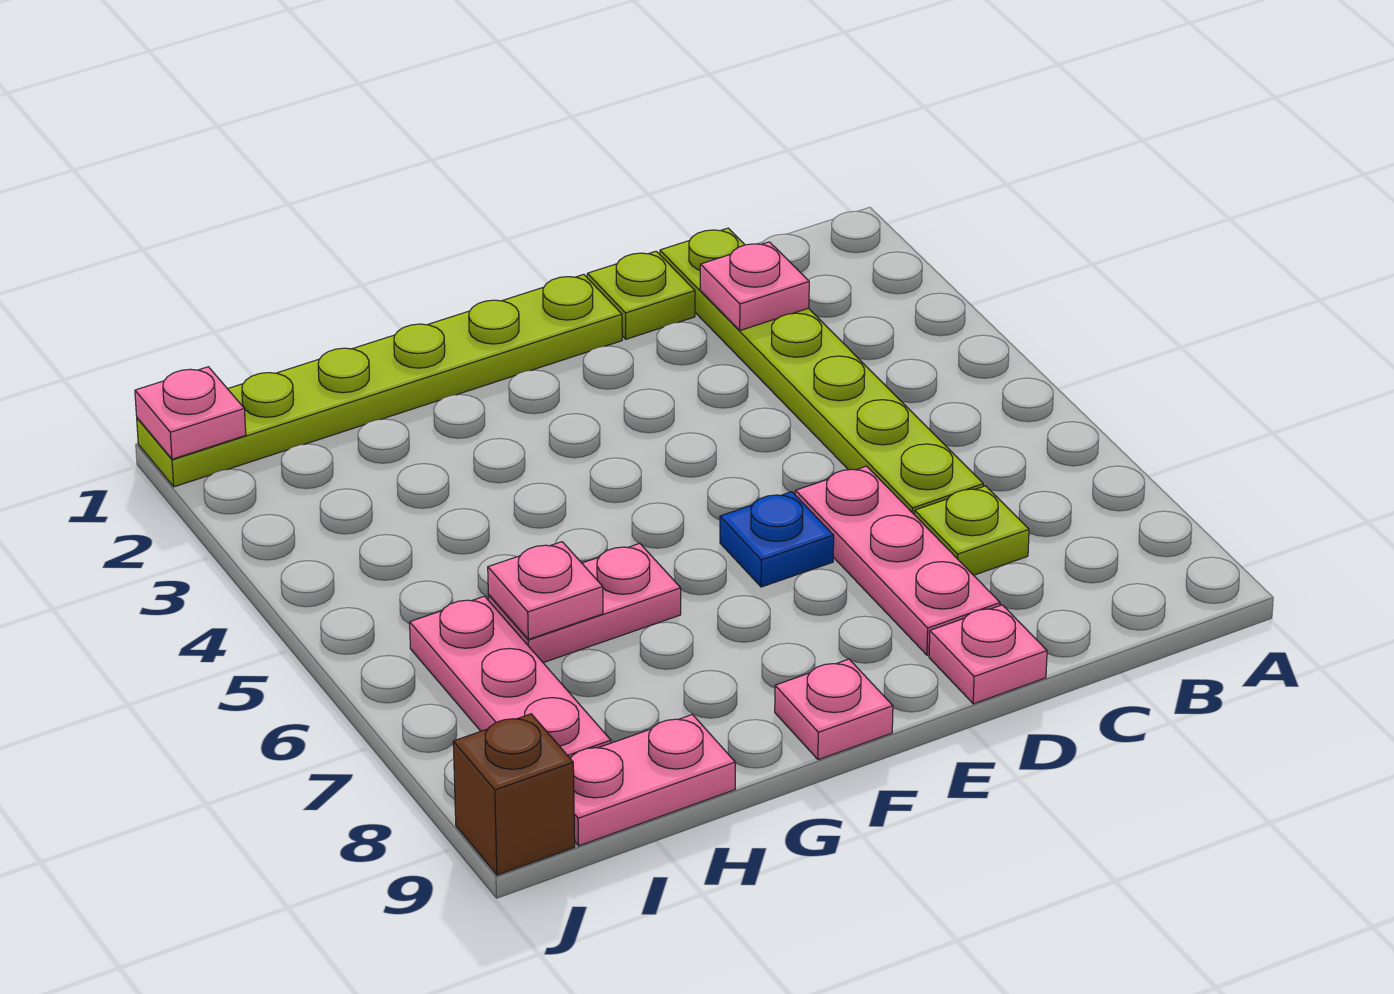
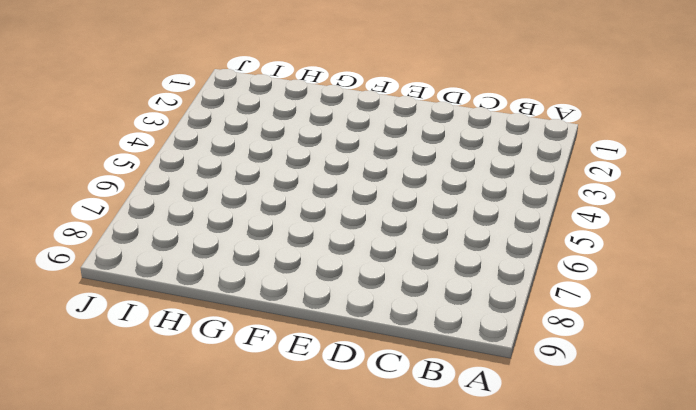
none -> lime 1x6 plate [660,228,983,515]
none -> lime 1x1 plate [915,486,1029,575]
none -> lime 1x1 plate [587,251,695,339]

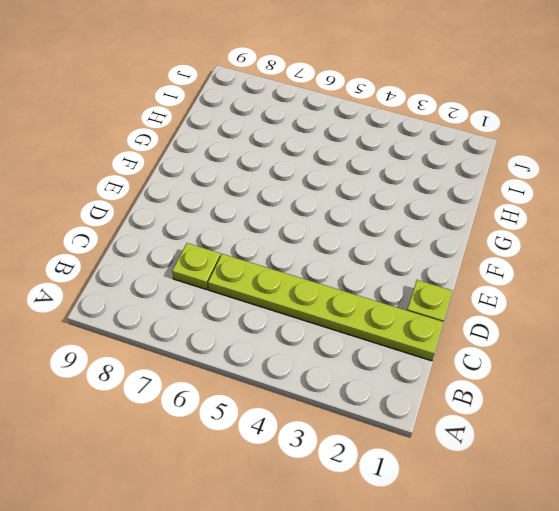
none -> pink 1x3 plate [795,466,1000,655]
none -> pink 1x1 plate [929,605,1047,704]
none -> lime 1x6 plate [137,274,622,487]

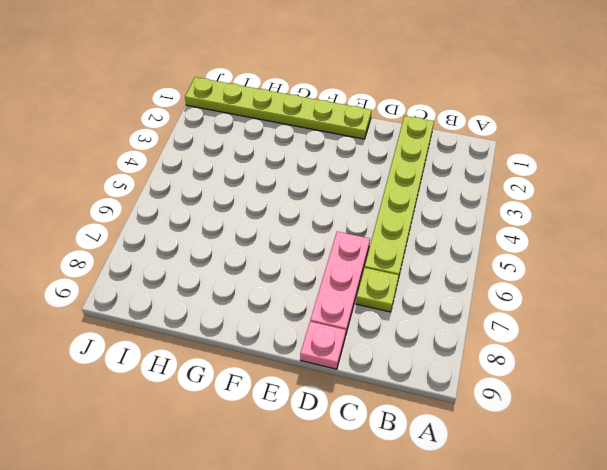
none -> lime 1x1 plate [587,251,695,339]
none -> blue 1x1 plate [720,492,834,587]
none -> pink 1x1 plate [775,659,893,760]

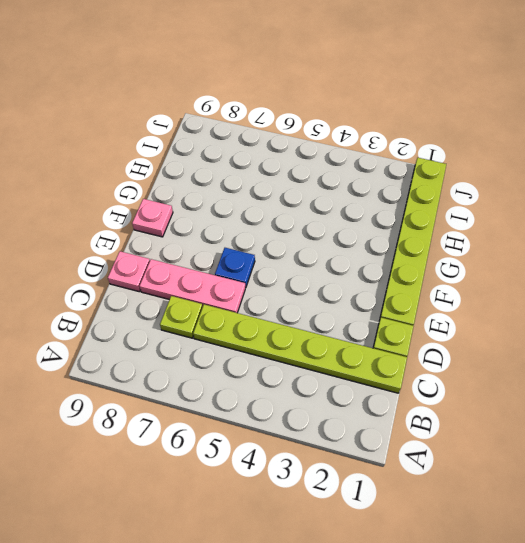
none -> pink 1x2 plate [488,543,681,663]
none -> pink 1x2 plate [570,715,735,846]
none -> pink 1x3 plate [410,596,611,758]

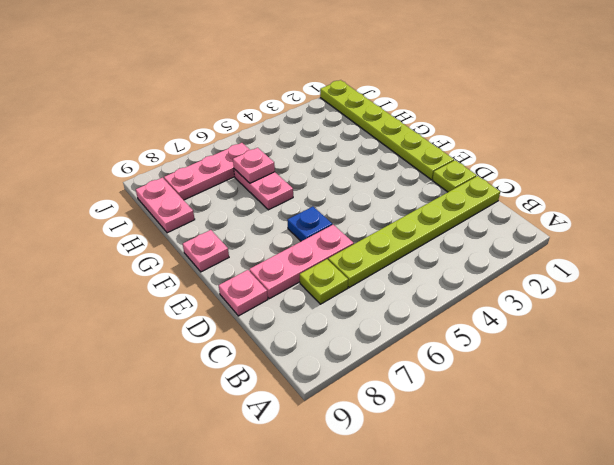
none -> brown 1x1 brick [453,714,575,875]
none -> pink 1x1 plate [700,242,809,331]
none -> pink 1x1 plate [135,367,246,459]

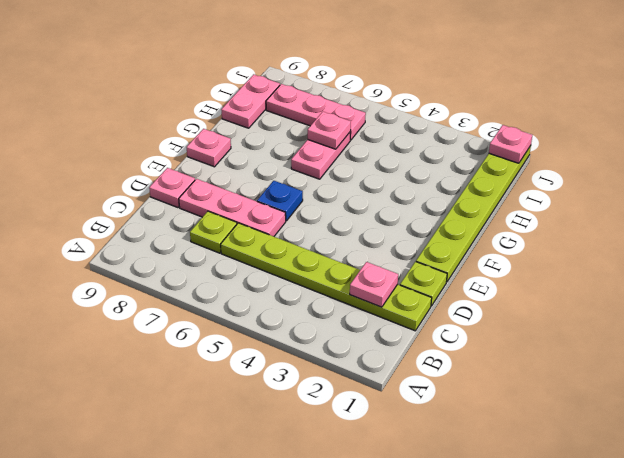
none -> brown 1x1 brick [453,714,575,875]

